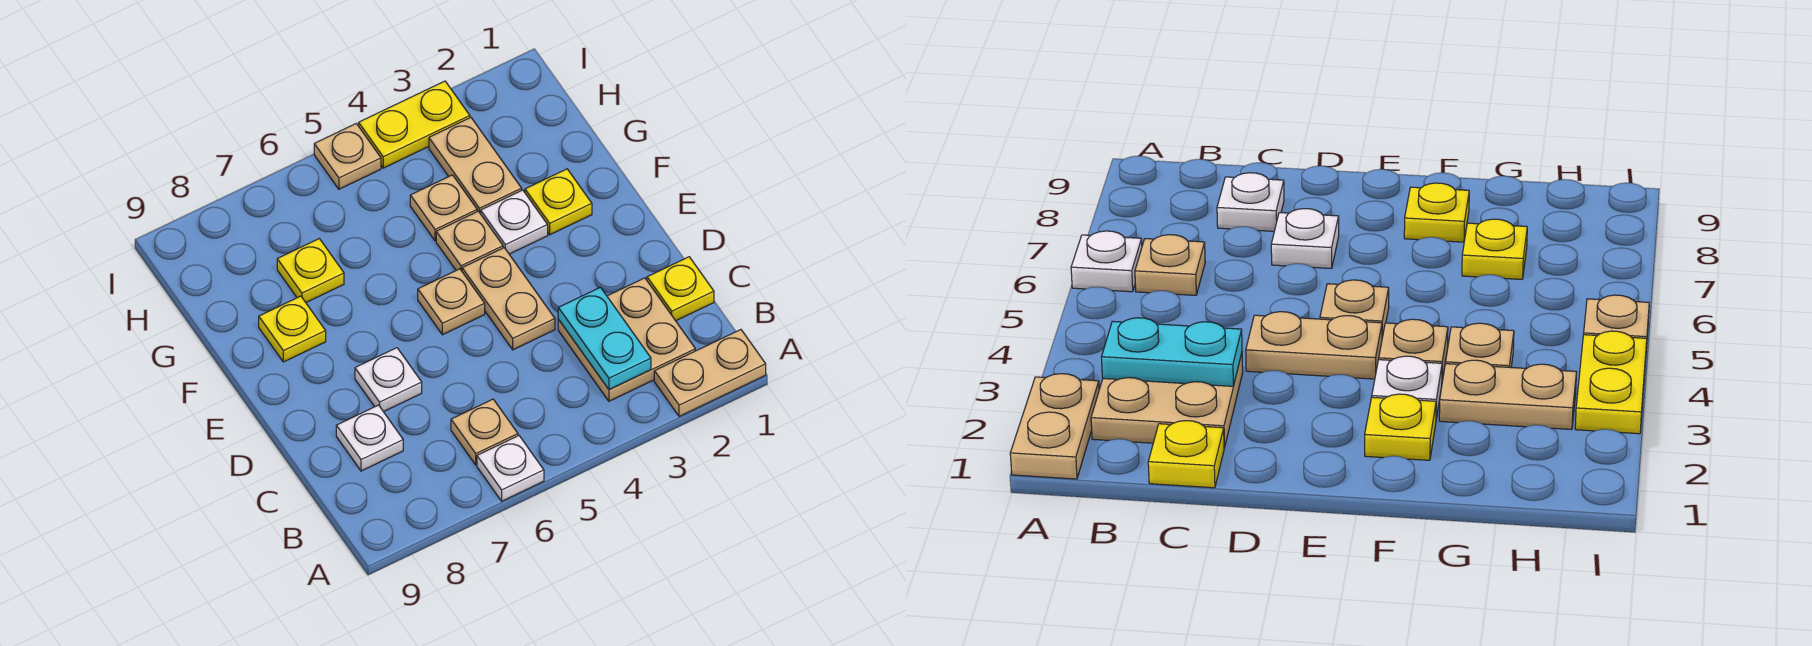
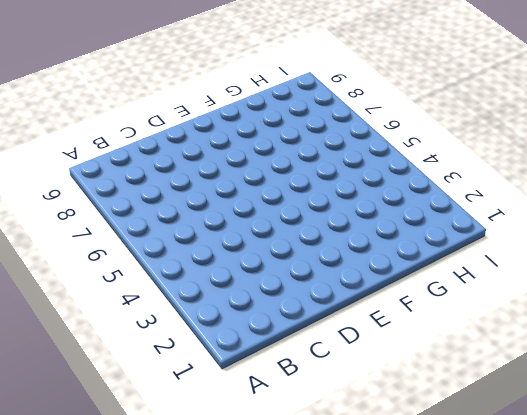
none -> tan 1x2 plate [654,330,766,417]
none -> white 1x1 plate [477,436,544,501]
none -> tan 2x2 plate [558,278,695,401]

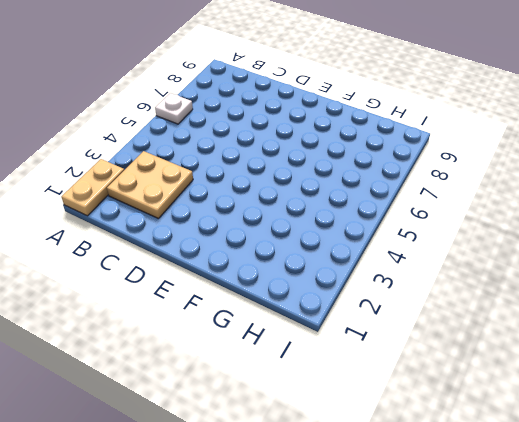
none -> tan 1x1 plate [451,399,518,465]
none -> yellow 1x1 plate [647,257,714,321]
none -> white 1x1 plate [336,405,403,471]

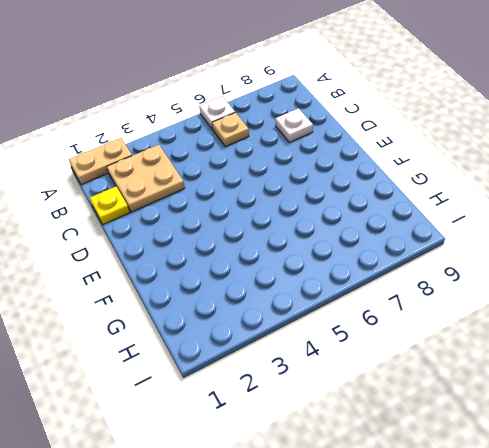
none -> tan 1x2 plate [462,248,555,350]
none -> white 1x1 plate [355,348,422,412]
none -> tan 1x1 plate [418,269,485,335]

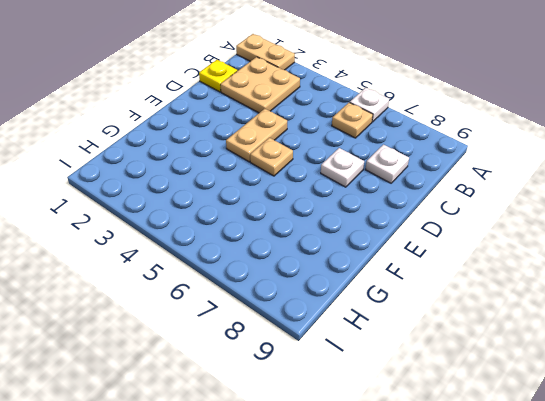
none -> yellow 1x1 plate [525,169,592,235]
none -> white 1x1 plate [481,190,548,254]
none -> tan 1x1 plate [436,211,503,271]

